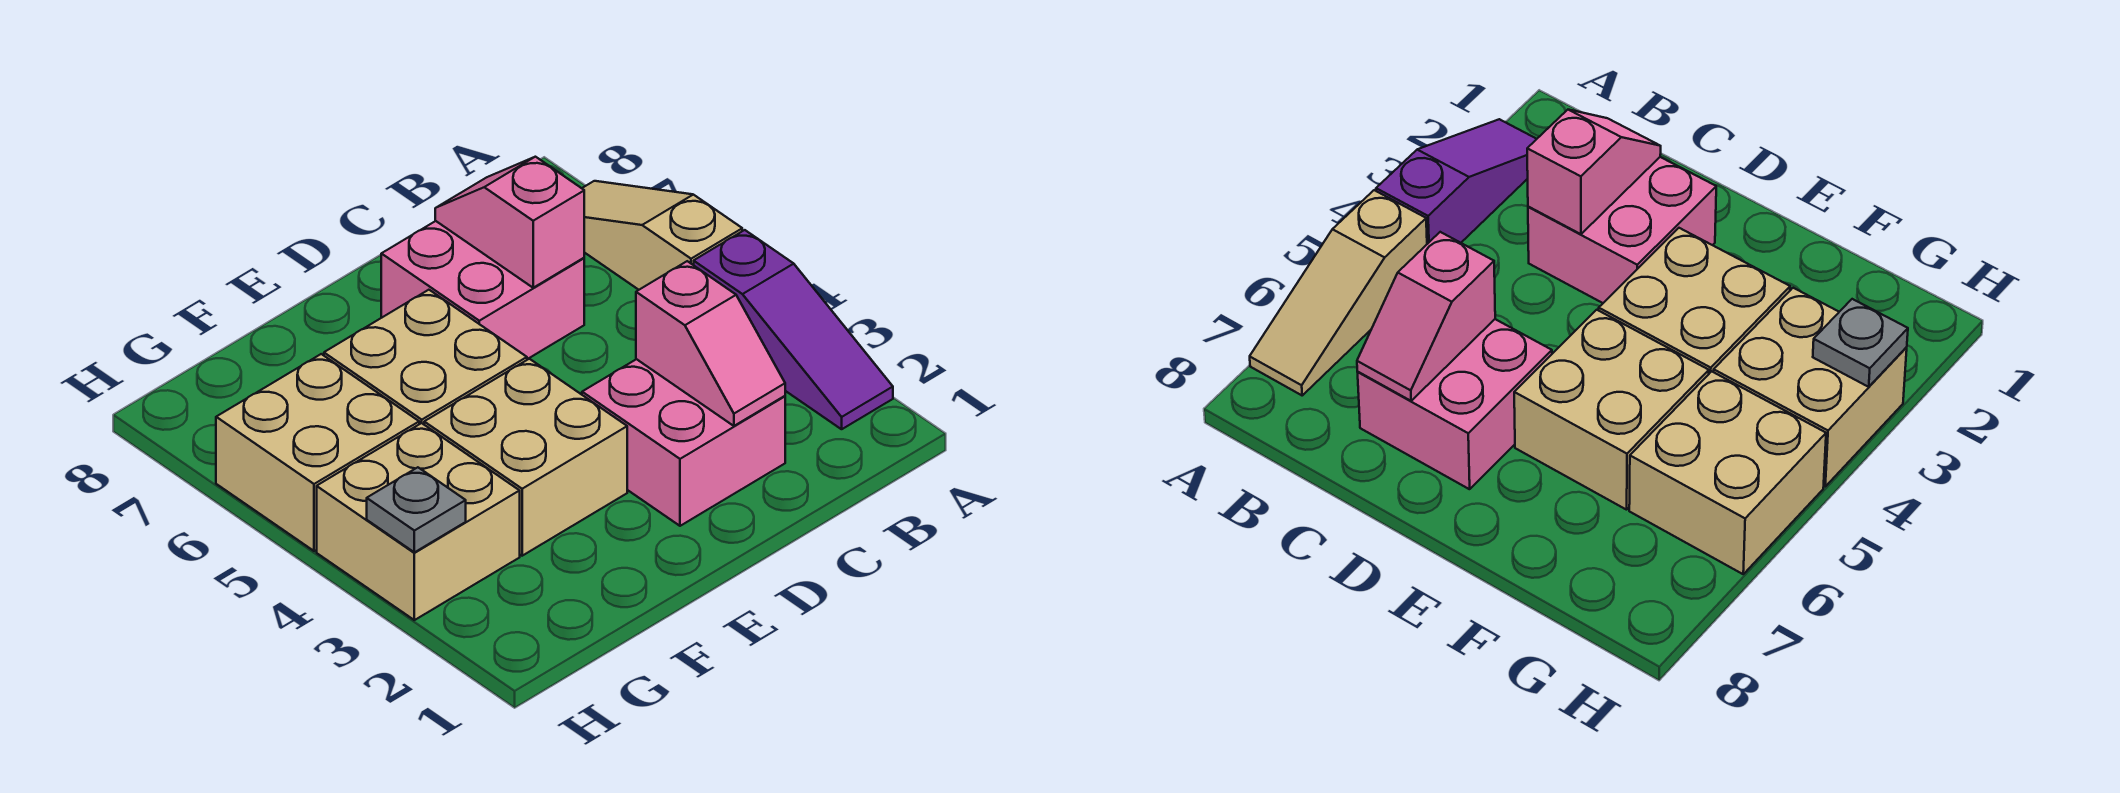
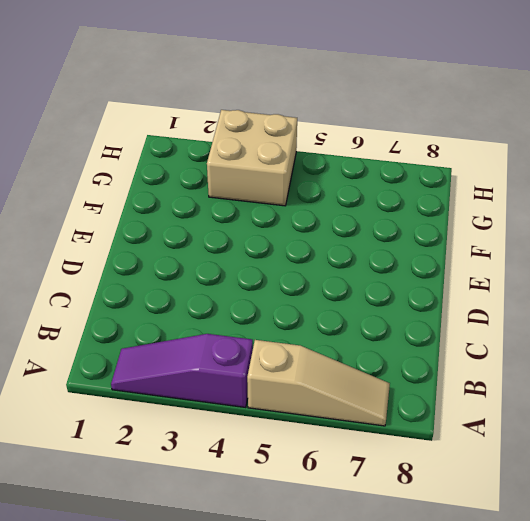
none -> pink 2x2 brick [582,359,785,526]
none -> pink 2x2 brick [381,221,584,359]

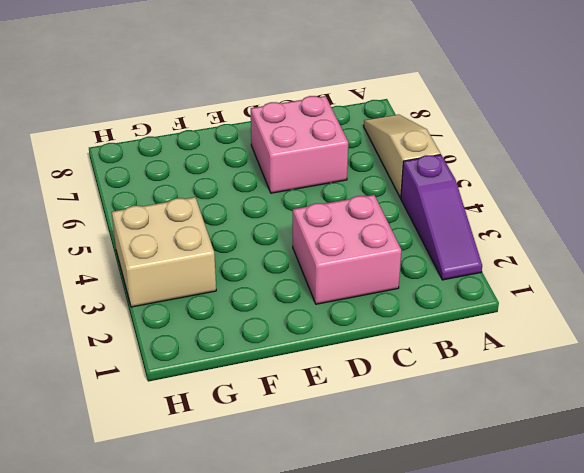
none -> tan 2x2 brick [424,359,627,556]
none -> tan 2x2 brick [324,290,527,424]

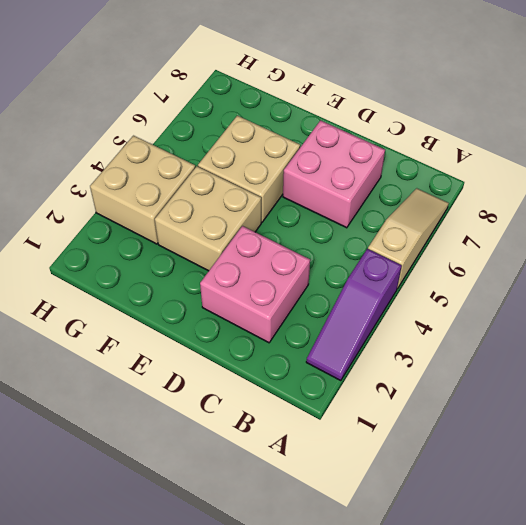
none -> tan 2x2 brick [216,354,419,551]
none -> pink 1x2 slope [636,261,785,426]

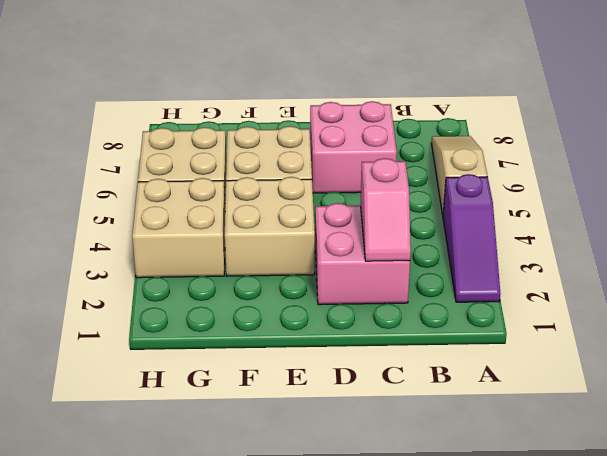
none -> pink 1x2 slope [435,157,584,288]
none -> grey 1x1 plate [367,467,466,552]

